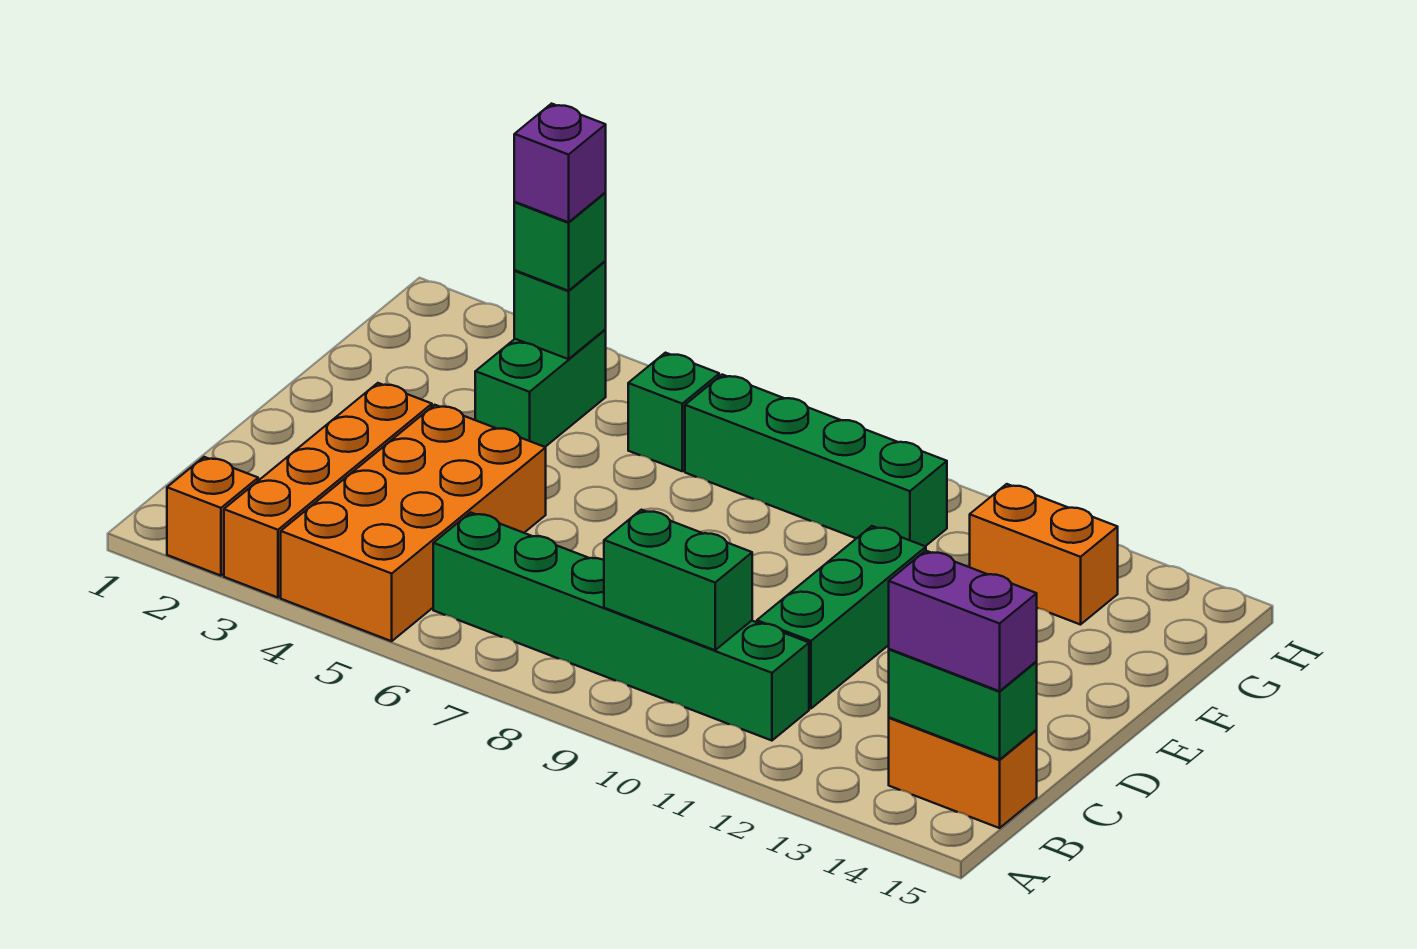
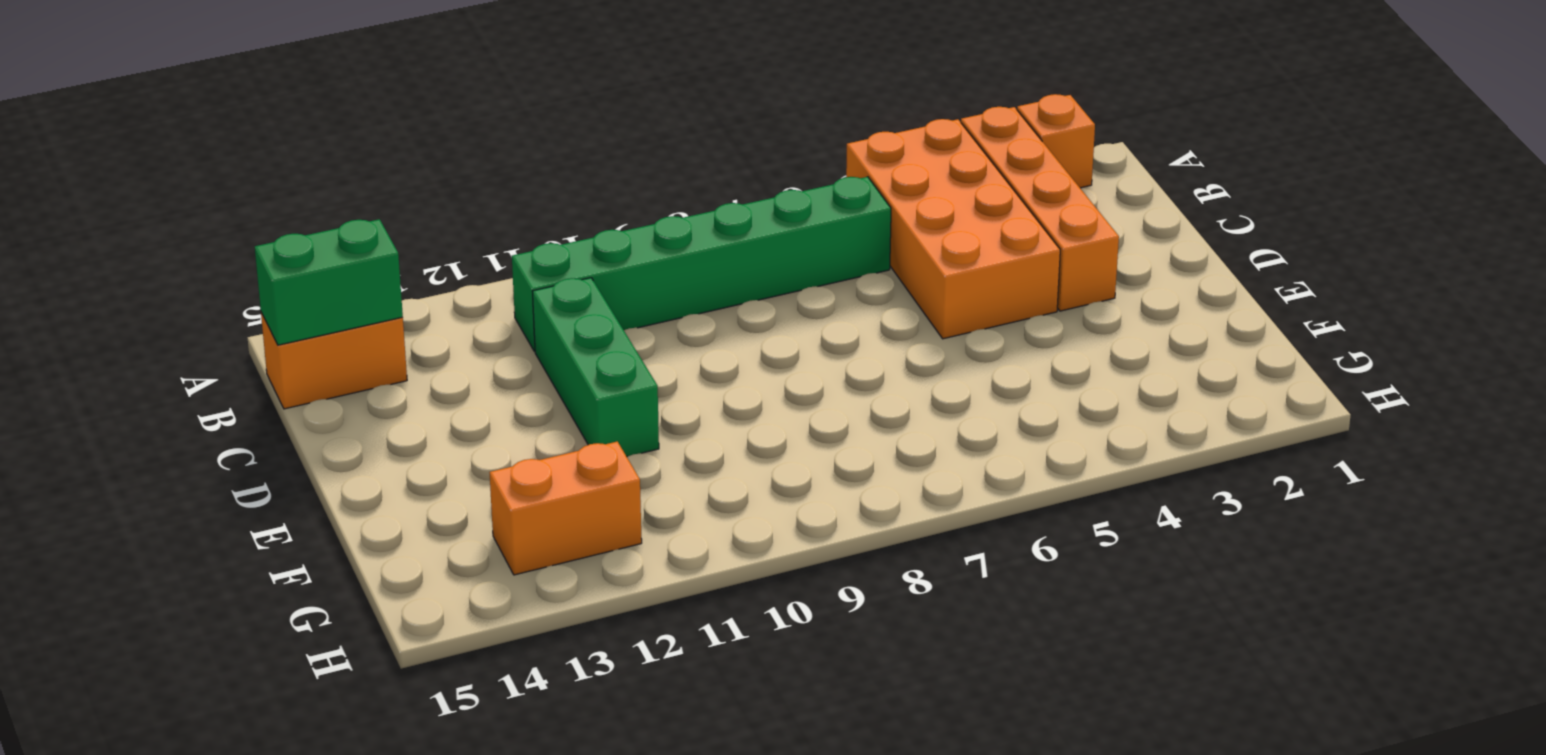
none -> green 1x2 brick [475,330,606,447]
none -> green 1x1 brick [628,353,719,471]
none -> green 1x4 brick [685,375,947,546]

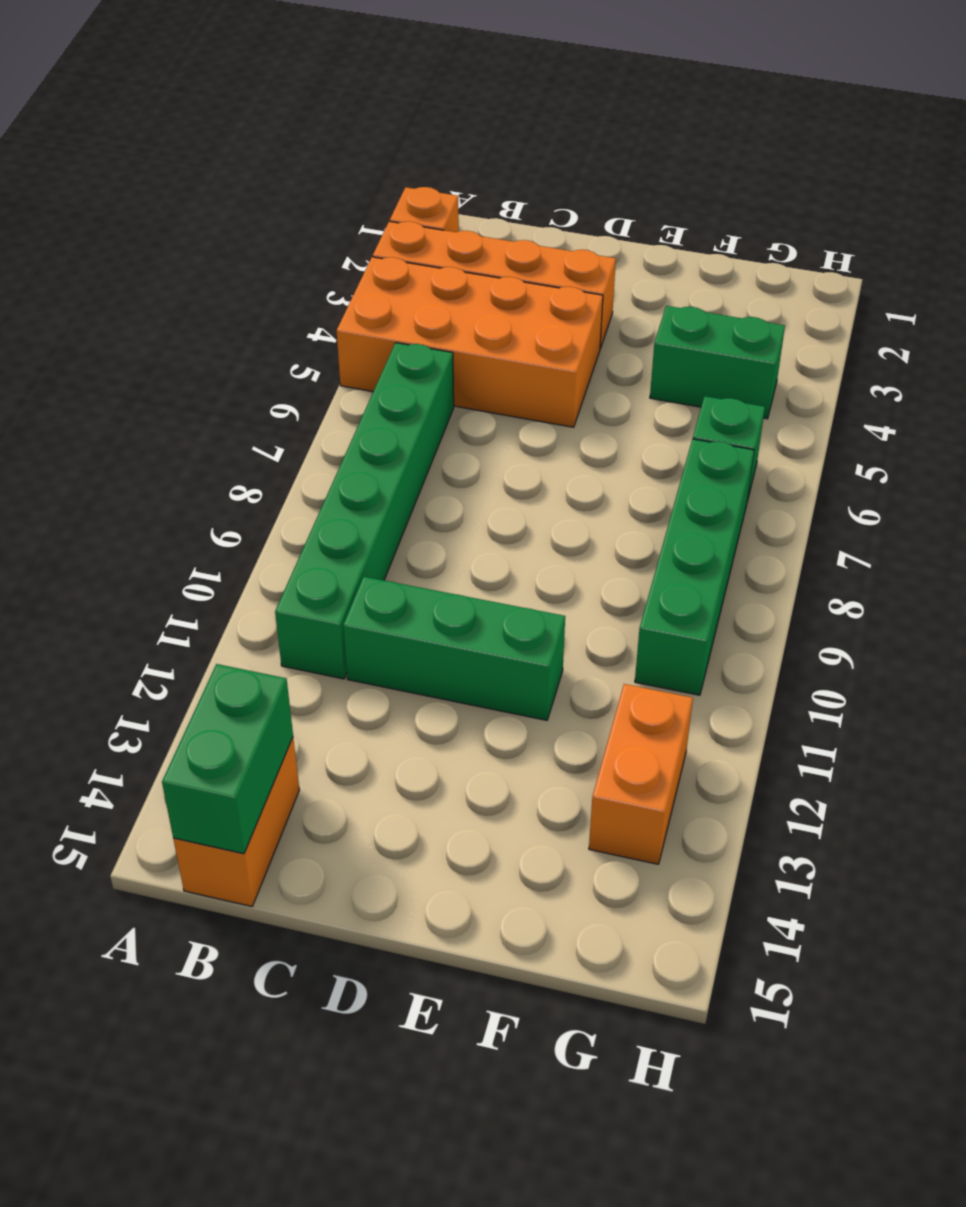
none -> green 1x2 brick [604,510,752,650]
none -> green 1x1 brick [514,261,606,359]
none -> purple 1x2 brick [889,551,1037,691]

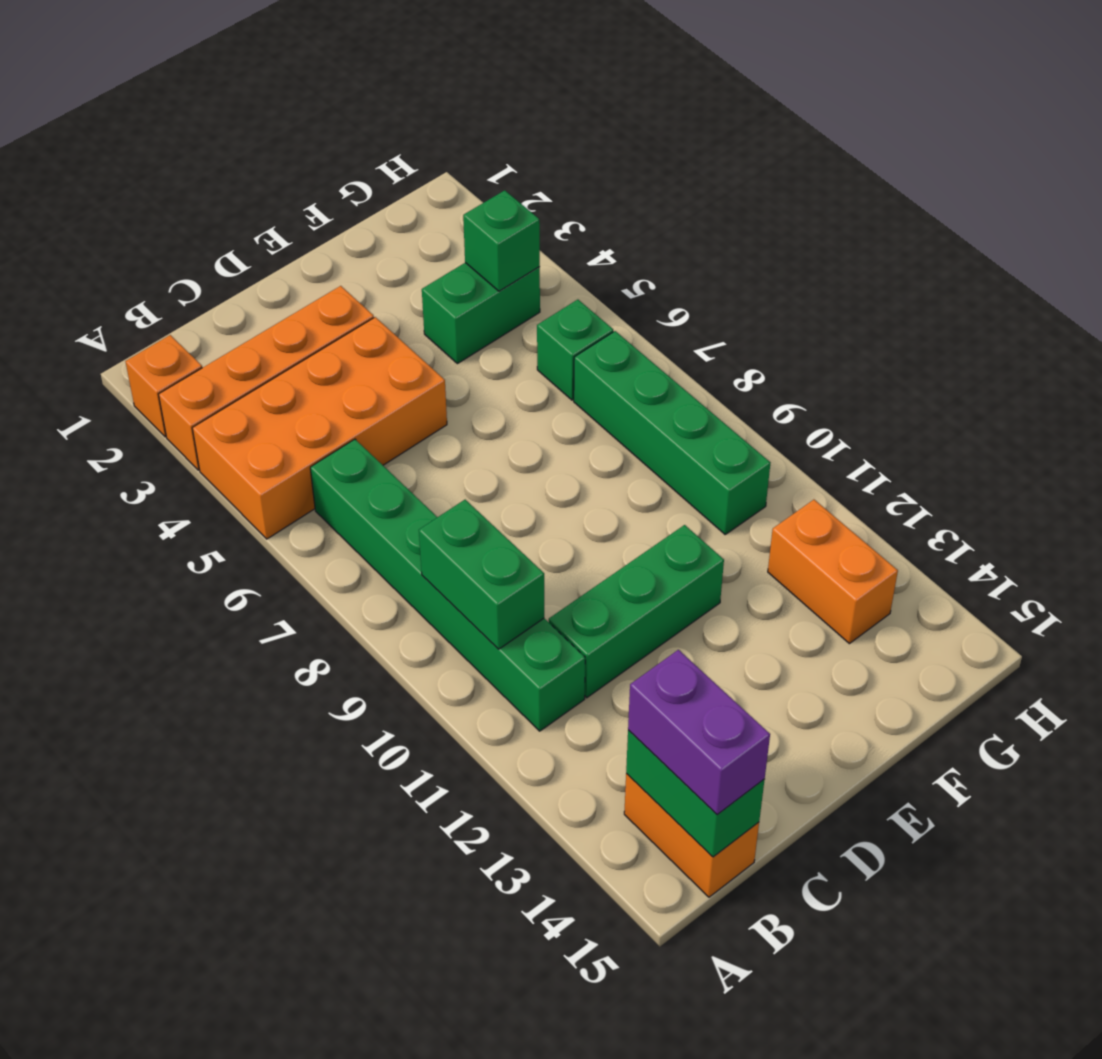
none -> green 1x1 brick [514,193,606,291]
none -> purple 1x1 brick [514,104,606,222]

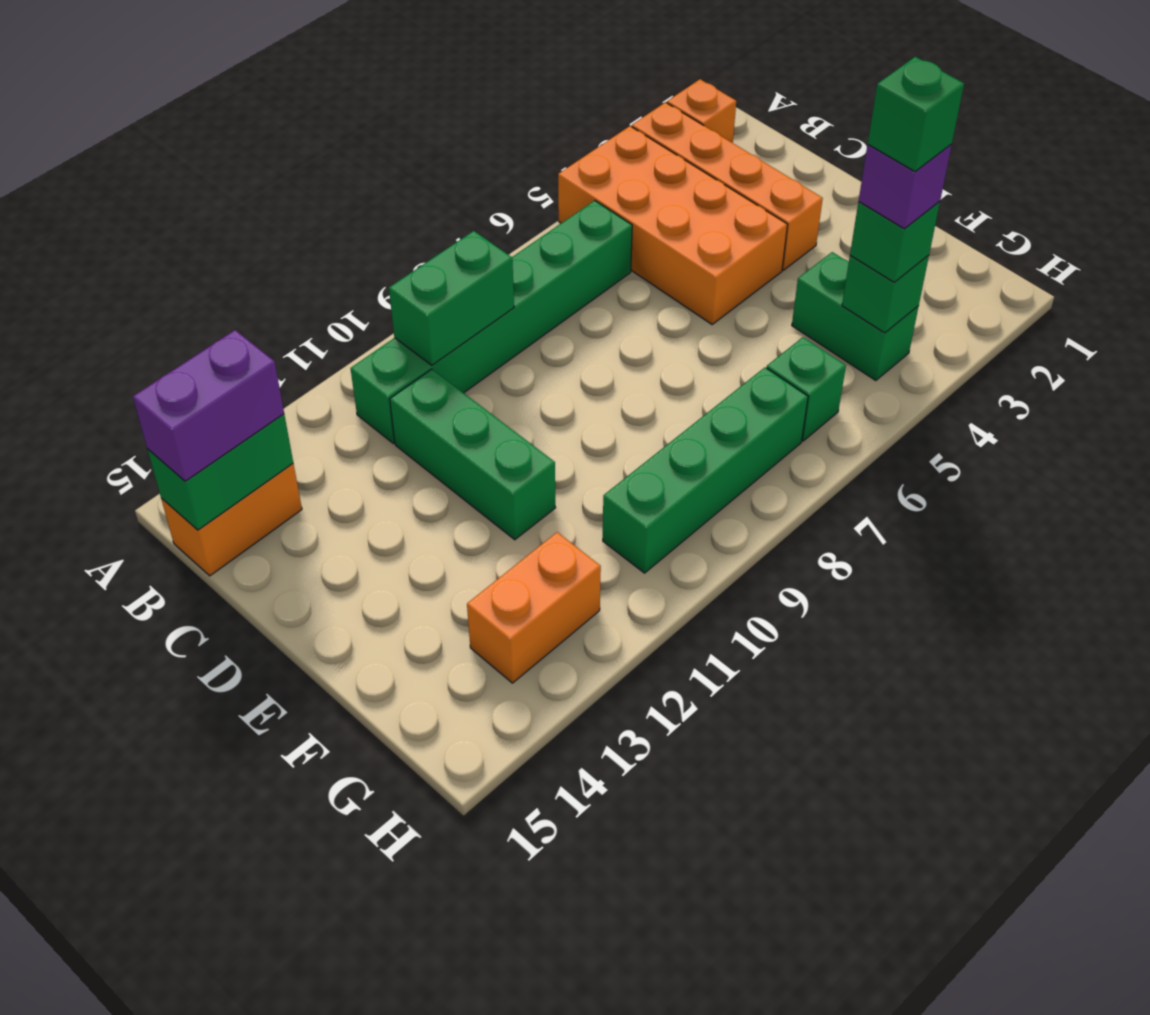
green 1x1 brick [868,57,964,172] -> none

